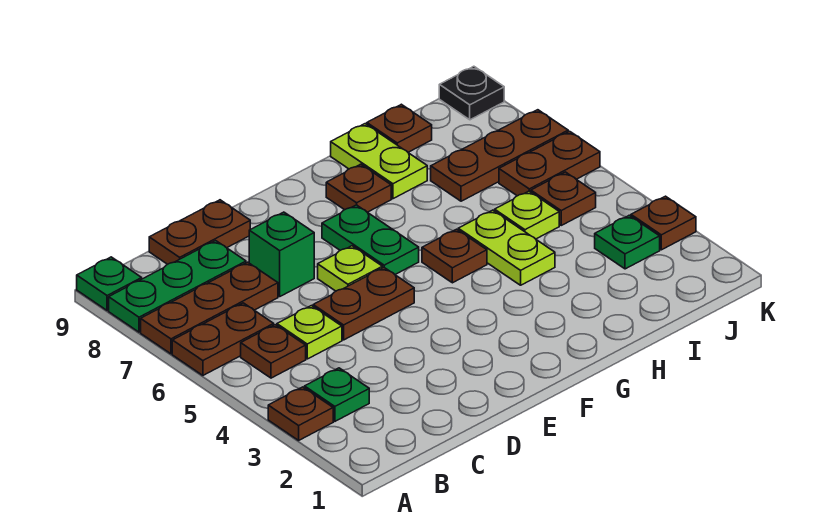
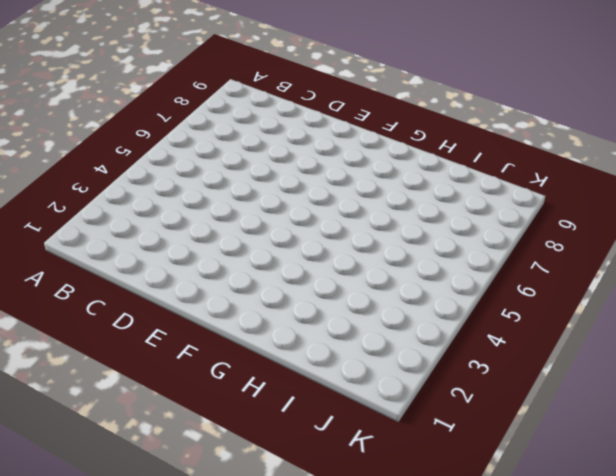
none -> brown 1x1 plate [268,387,333,440]
none -> brown 1x2 plate [172,303,274,375]
none -> brown 1x3 plate [141,262,278,354]

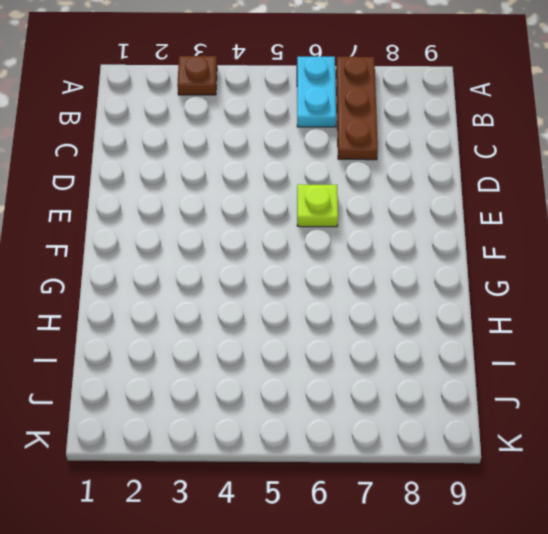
cyan 1x2 plate [297,56,336,127] -> brown 1x2 plate [172,303,274,375]
none -> green 1x3 plate [109,241,246,332]
none -> green 1x1 plate [77,257,142,311]
none -> green 1x1 plate [305,368,369,421]

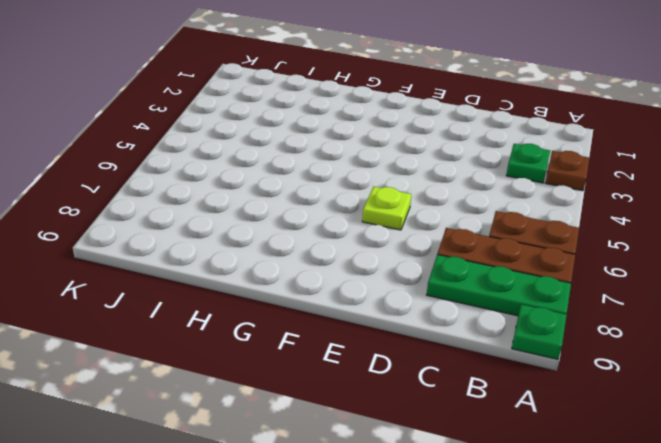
none -> brown 1x1 plate [241,325,306,378]
none -> lime 1x1 plate [277,306,342,359]
none -> brown 1x2 plate [149,200,250,264]

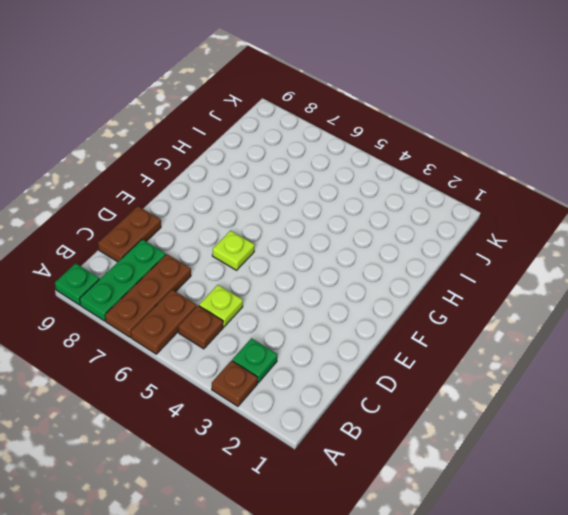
none -> brown 1x2 plate [313,268,414,340]
none -> green 1x1 brick [249,212,314,296]
none -> green 1x2 plate [322,205,419,274]

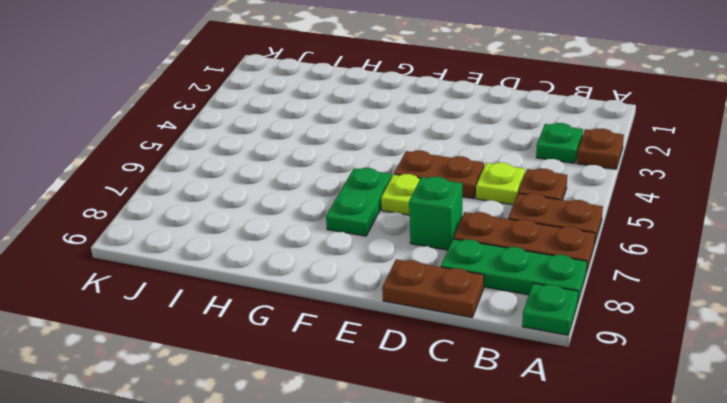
none -> brown 1x1 plate [422,229,487,283]
none -> brown 1x1 plate [326,164,391,212]
none -> lime 1x2 plate [458,210,555,285]

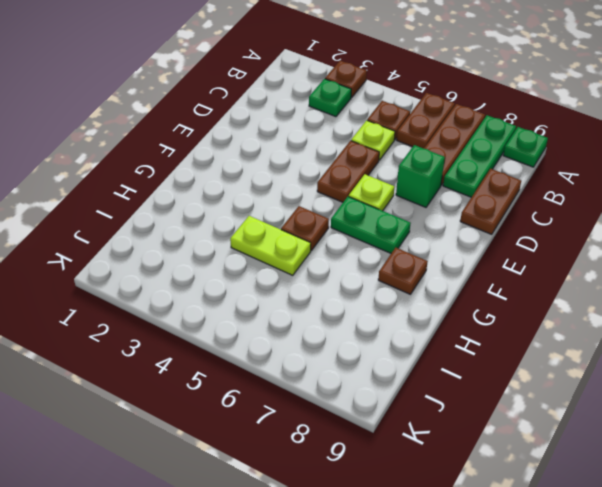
none -> lime 1x2 plate [331,124,427,199]
none -> lime 1x1 plate [495,191,559,239]
none -> brown 1x3 plate [431,110,568,201]

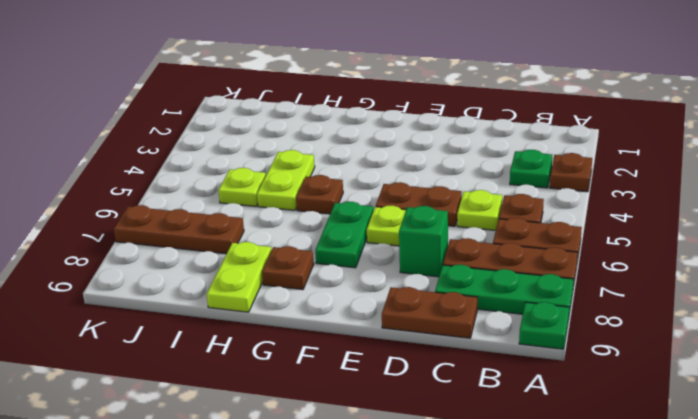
none -> brown 1x1 plate [367,104,432,152]
none -> green 1x1 plate [595,215,660,269]
none -> brown 1x1 plate [531,172,596,225]

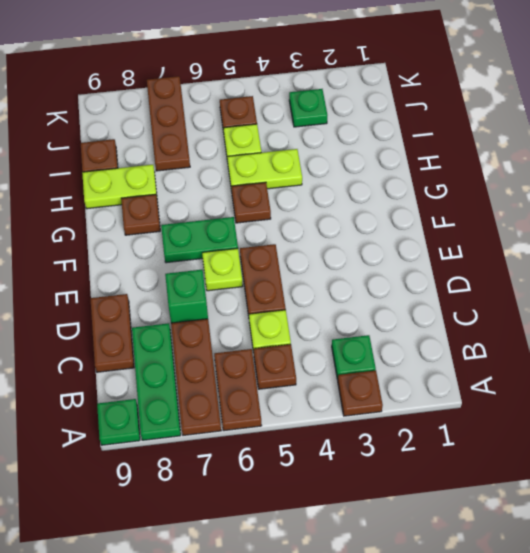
none -> brown 1x2 plate [499,131,600,196]
none -> brown 1x1 plate [631,196,696,250]
none -> black 1x1 plate [439,66,504,120]

